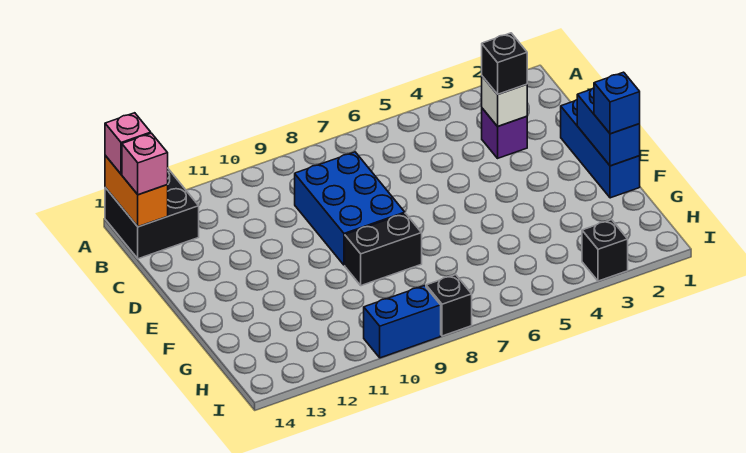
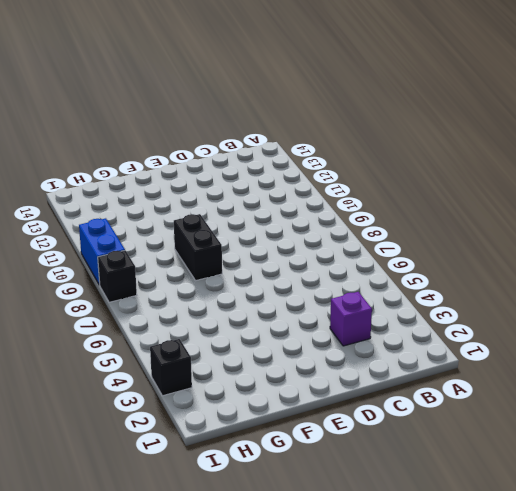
none -> black 2x2 brick [105,169,199,259]
none -> blue 2x3 brick [295,152,405,265]
none -> blue 1x3 brick [561,100,640,198]

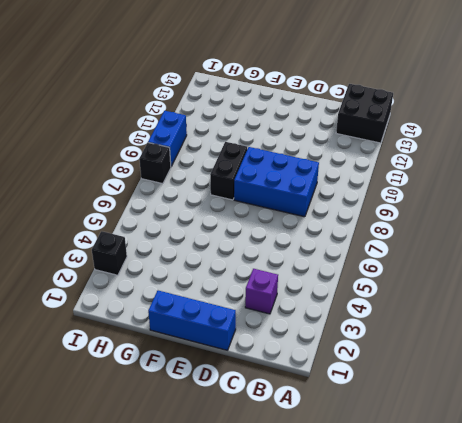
none -> orange 1x2 brick [105,156,168,227]
none -> white 1x1 brick [482,76,527,126]
none -> blue 1x2 brick [577,88,640,166]

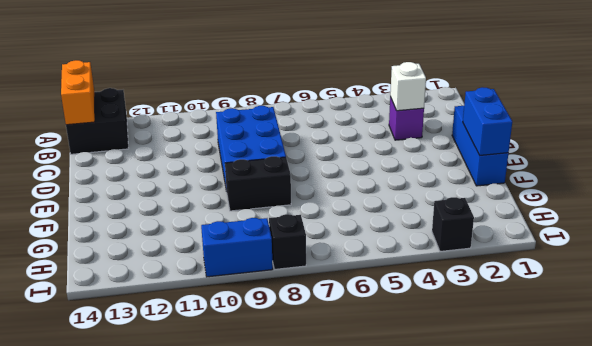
none -> pink 1x1 brick [105,113,151,174]
none -> pink 1x1 brick [122,133,168,195]
none -> black 1x1 brick [482,33,527,94]

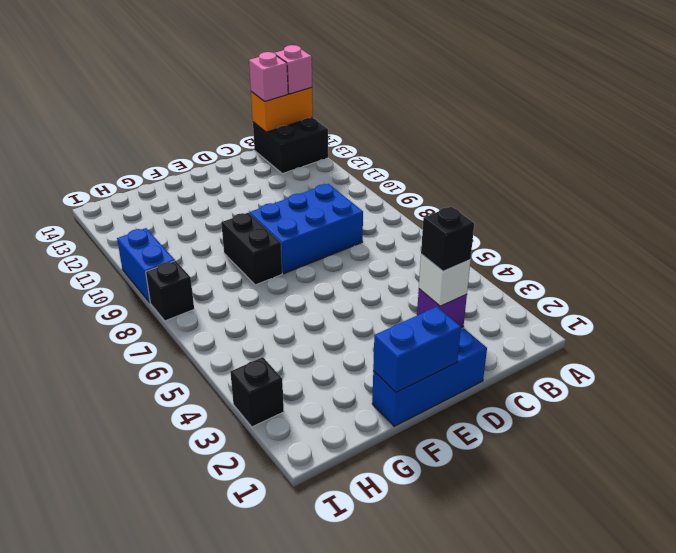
none -> blue 1x1 brick [594,72,640,134]

